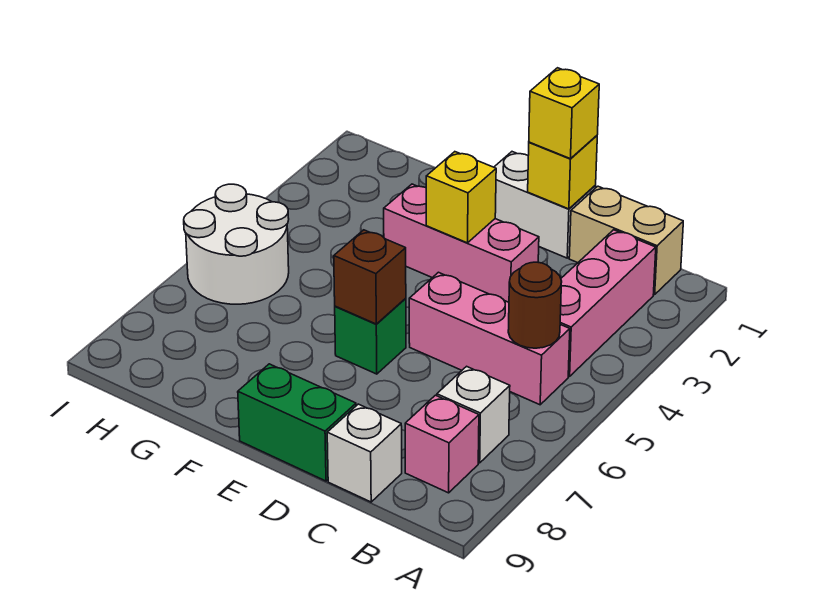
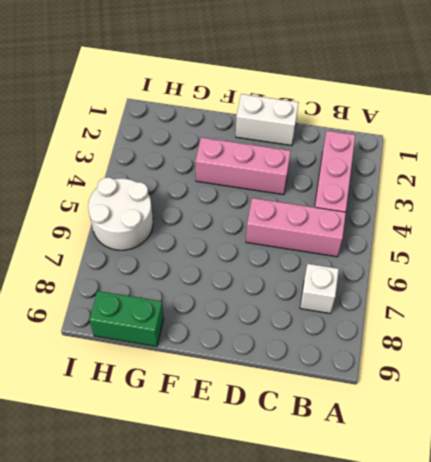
green 1x2 brick [89,291,164,347] -> green 1x2 brick moved to [238,364,356,481]
none -> tan 1x2 brick [569,186,683,295]
none -> pink 1x1 brick [405,395,479,493]
none -> white 1x1 brick [327,404,402,502]

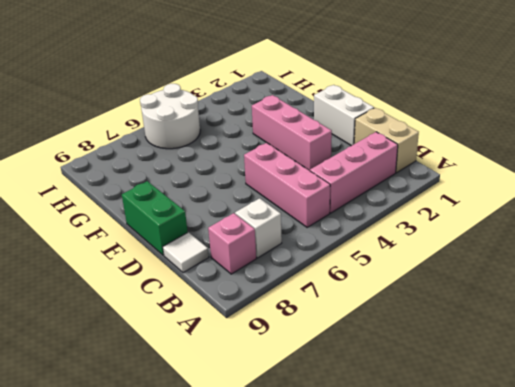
white 1x1 tile [163,232,209,273] -> white 1x1 brick [327,404,402,502]
none -> green 1x1 brick [335,298,406,374]
none -> brown 1x1 round brick [508,262,562,348]
none -> yellow 1x1 brick [528,136,597,209]

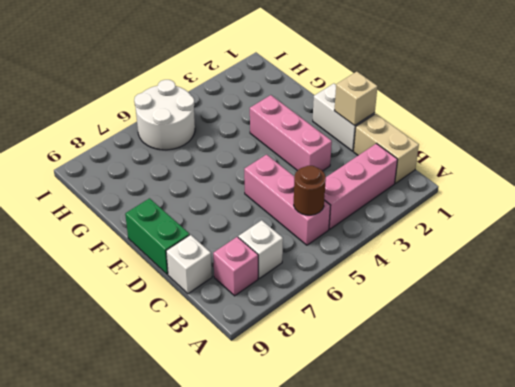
tan 1x1 brick [334,72,378,126] -> yellow 1x1 brick [528,136,597,209]
none -> green 1x1 brick [335,298,406,374]
none -> yellow 1x1 brick [426,152,496,243]
none -> brown 1x1 brick [334,230,406,324]

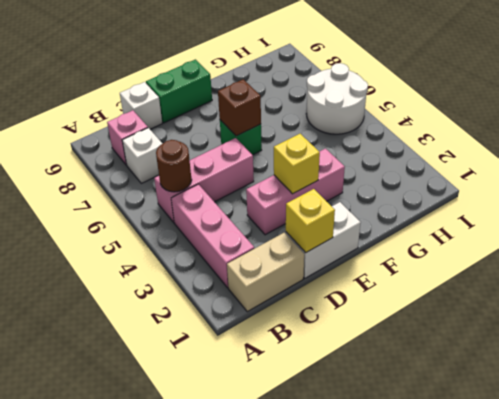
none -> yellow 1x1 brick [529,68,599,159]

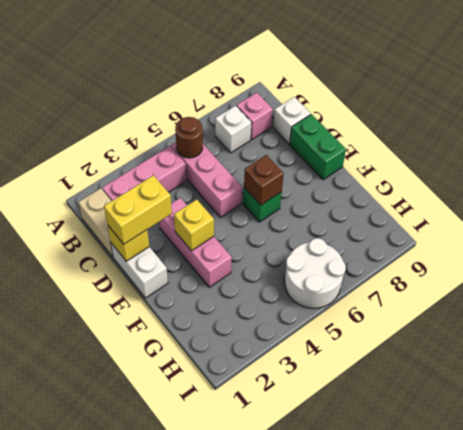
yellow 1x2 brick [104,175,172,244] -> yellow 1x1 brick [529,68,599,159]

